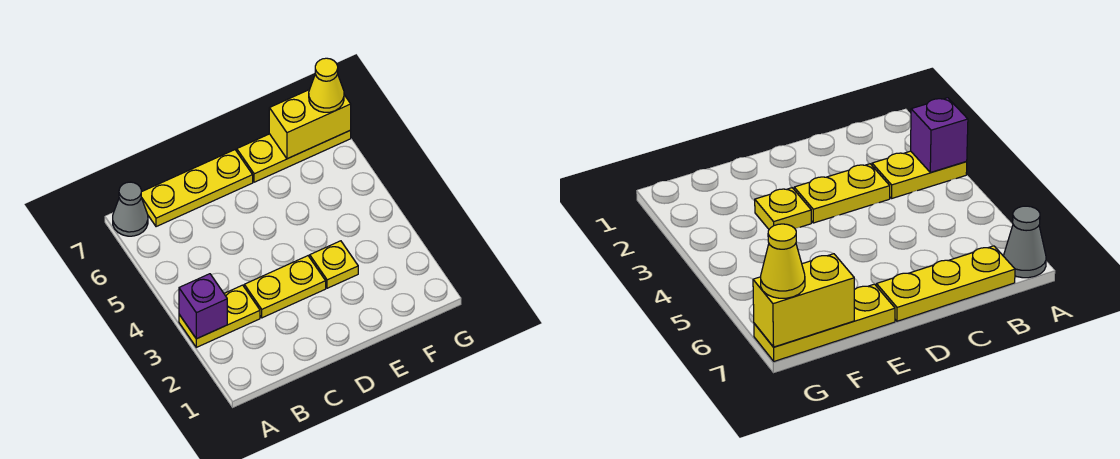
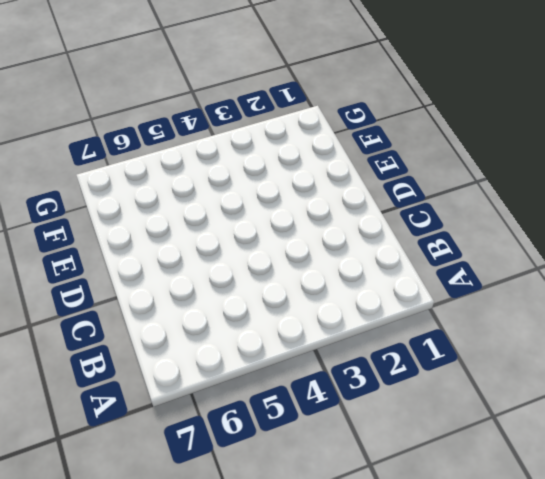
none -> yellow 1x2 plate [179,285,260,347]
none -> grey 1x1 cone [113,182,148,236]

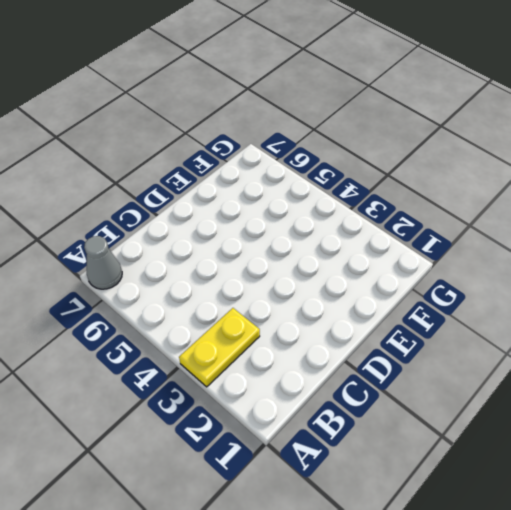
none -> yellow 1x3 plate [141,150,253,227]
none -> yellow 1x2 plate [244,256,326,318]

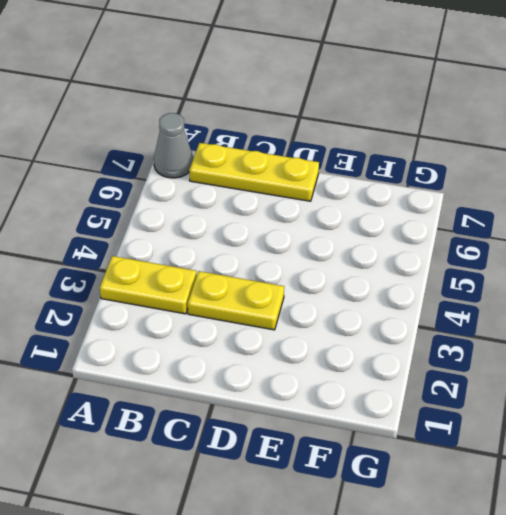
none -> yellow 1x1 plate [310,241,358,288]
none -> yellow 1x3 plate [237,130,351,182]

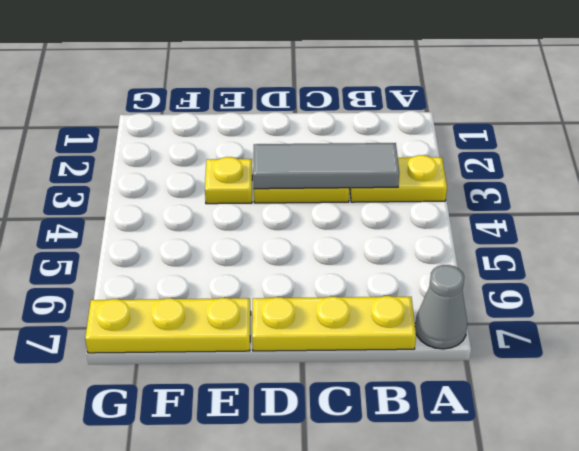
grey 1x3 tile [253,143,399,189] -> none
none -> purple 1x1 brick [179,274,227,339]
none -> yellow 1x2 brick [269,90,351,159]

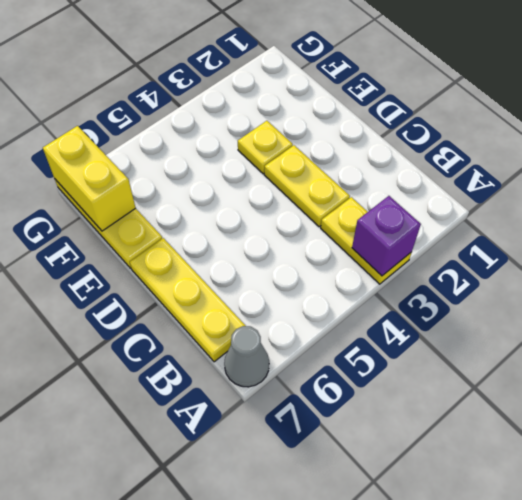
none -> yellow 1x1 cone [309,58,344,112]

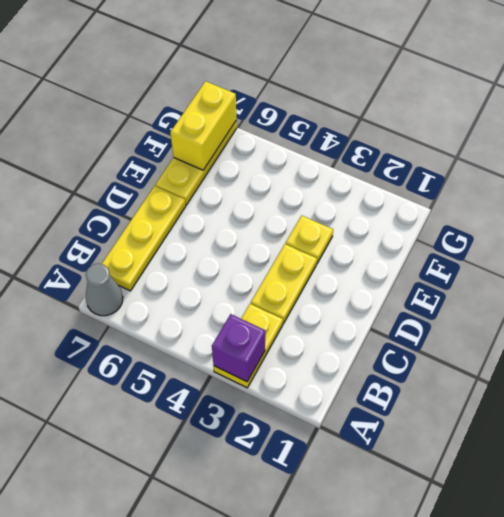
none -> yellow 1x1 cone [309,58,344,112]

